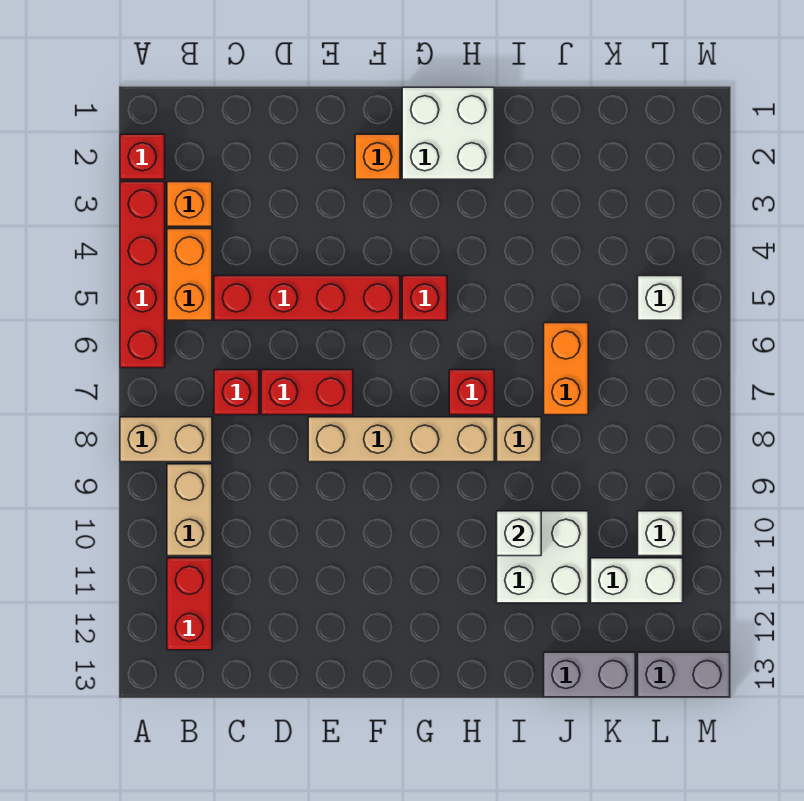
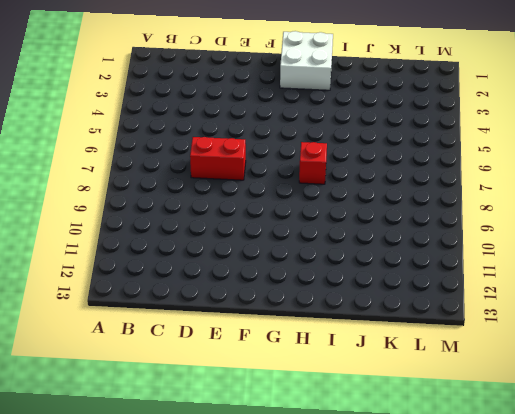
none -> red 1x1 brick [120,134,165,179]
none -> red 1x4 brick [120,182,165,368]
none -> tan 1x2 brick [120,417,212,462]

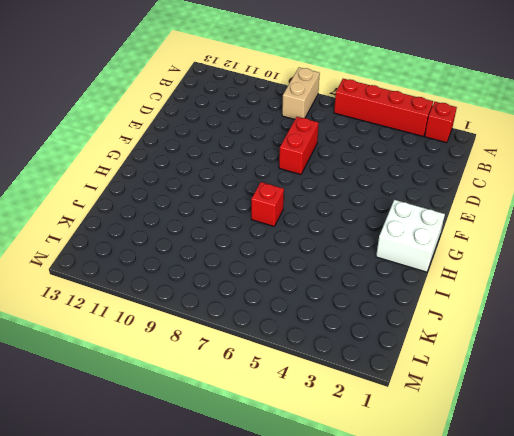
none -> orange 1x1 brick [167,182,212,226]
none -> orange 1x2 brick [167,229,212,320]
none -> tan 1x2 brick [167,464,212,556]

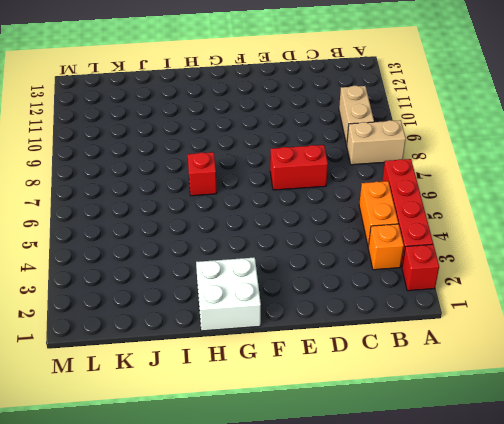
none -> red 1x2 brick [167,558,212,650]
none -> red 1x4 brick [214,276,400,320]
none -> red 1x1 brick [214,370,259,415]

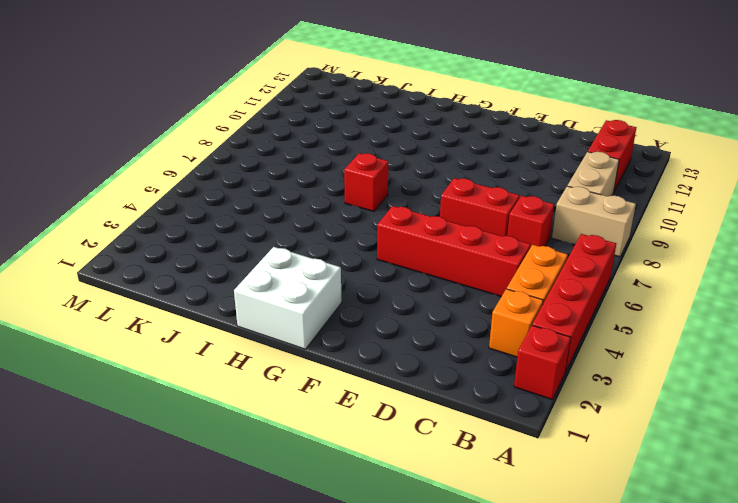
none -> tan 1x4 brick [308,417,494,462]
none -> orange 1x1 brick [355,134,400,179]
none -> red 1x1 brick [402,276,447,320]

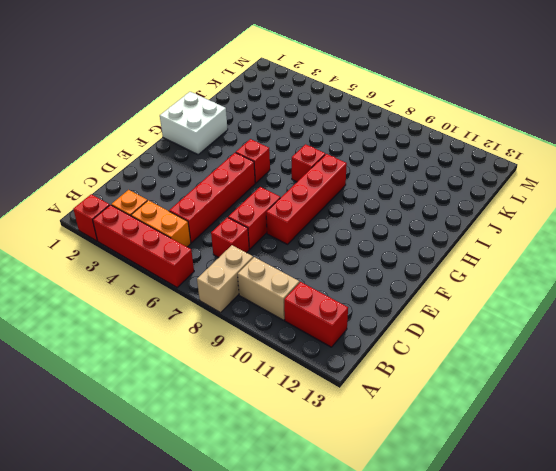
red 1x4 brick [266,154,347,244] -> tan 1x4 brick [308,417,494,462]
none -> orange 1x1 brick [355,134,400,179]
none -> tan 1x1 brick [497,417,541,462]
none -> white 2x2 brick [497,511,588,603]

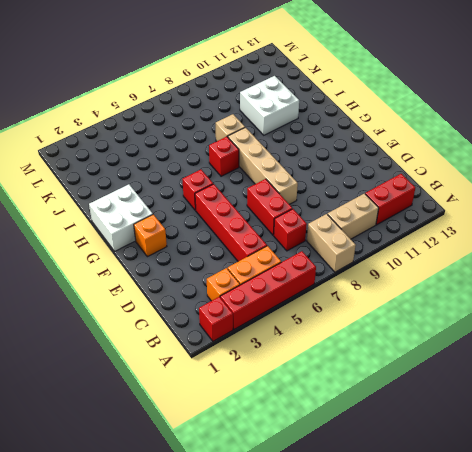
none -> orange 1x2 brick [544,323,588,415]
none -> grey 1x2 brick [544,652,635,697]
none -> white 1x2 brick [591,558,683,603]

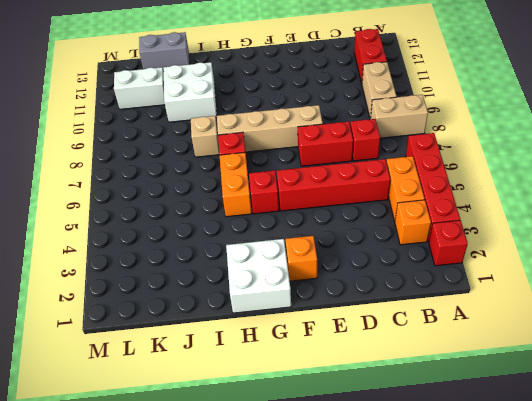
orange 1x2 brick [220,153,252,217] -> orange 1x2 brick moved to [544,323,588,415]
none -> white 1x1 brick [638,276,683,320]
none -> white 1x1 brick [638,511,683,556]
none -> grey 1x2 brick [638,652,730,697]

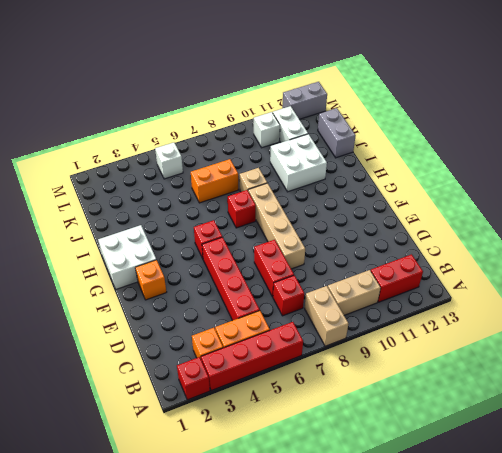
grey 1x2 brick [282,82,327,119] -> grey 1x2 brick turned to [638,652,730,697]
none -> white 1x1 brick [497,511,541,556]

